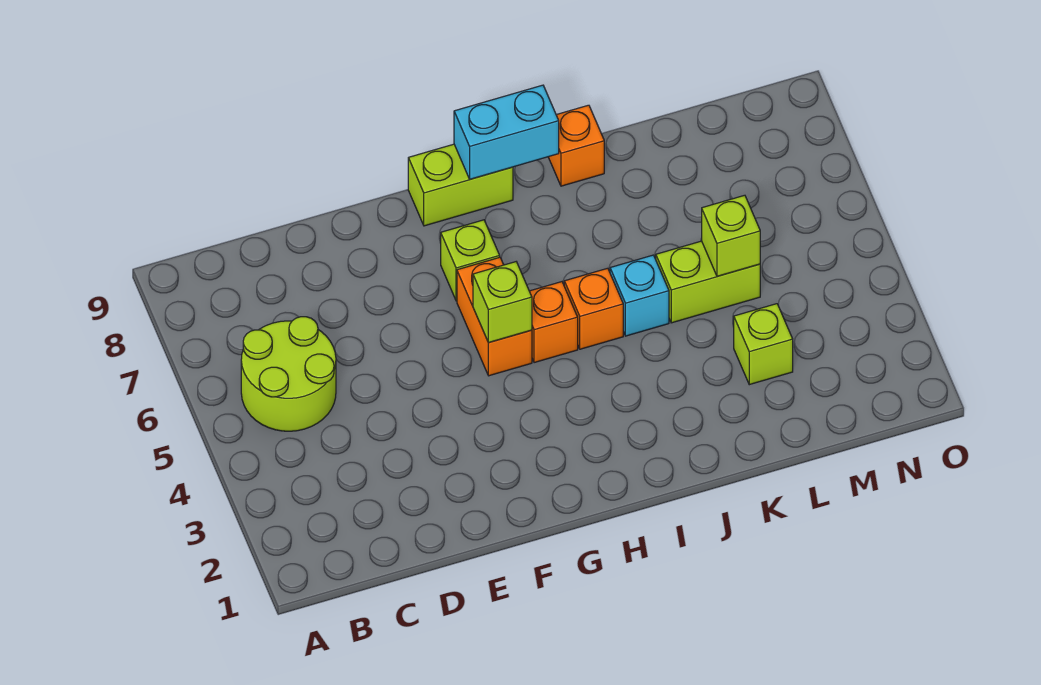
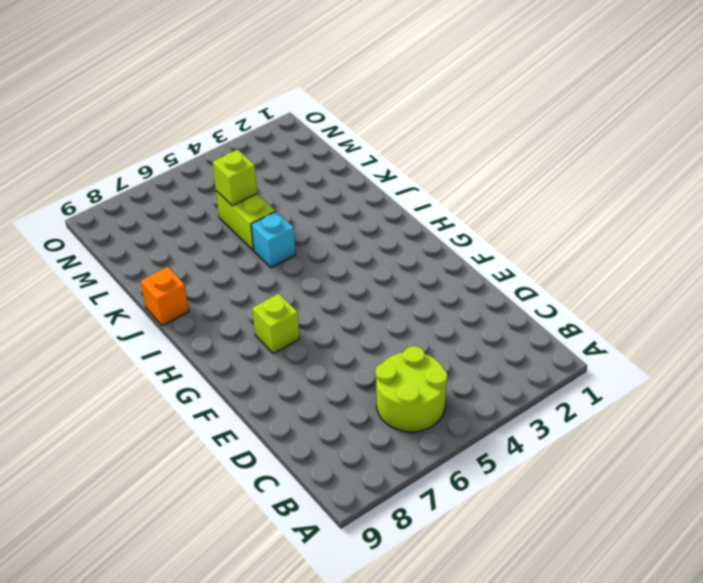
none -> orange 1x2 brick [457,257,532,376]
none -> lime 1x2 brick [408,144,513,226]
none -> orange 1x1 brick [529,282,578,363]

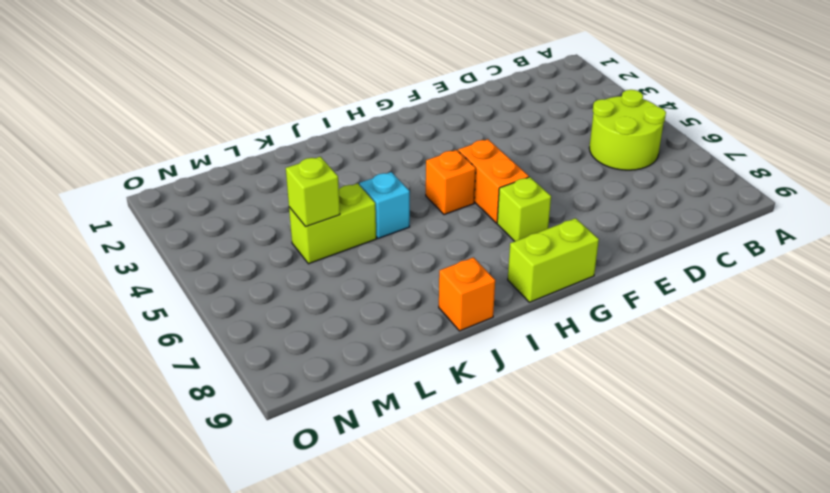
none -> orange 1x1 brick [564,268,623,349]
none -> lime 1x1 brick [734,304,793,385]
none -> lime 1x1 brick [473,262,532,343]

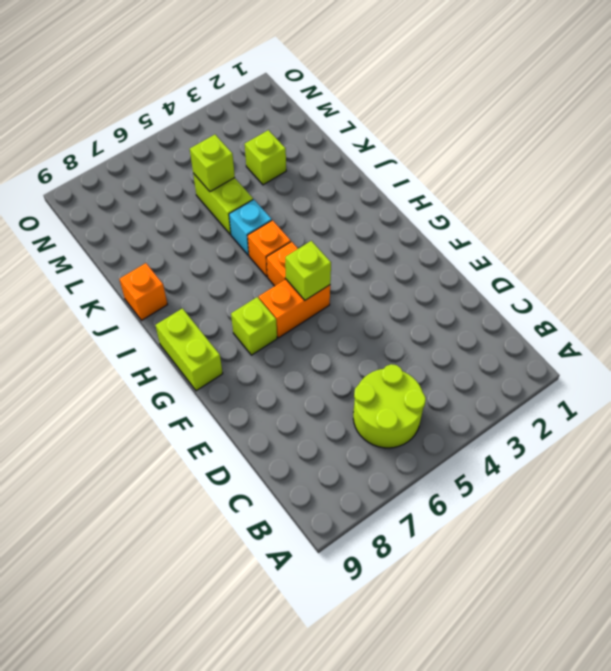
none -> cyan 1x2 brick [454,85,559,179]

